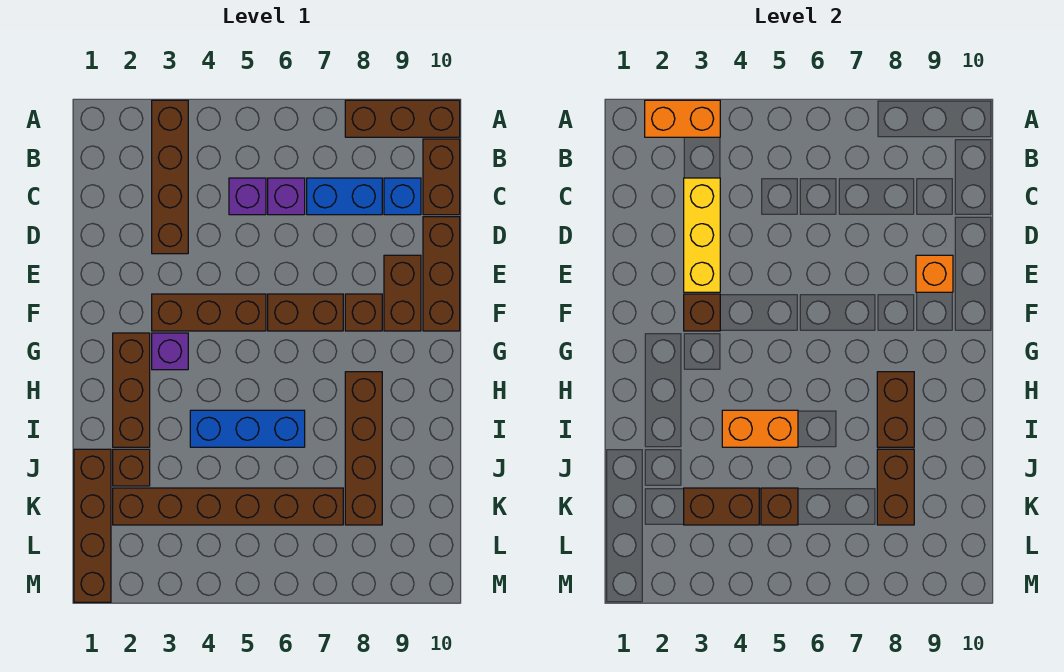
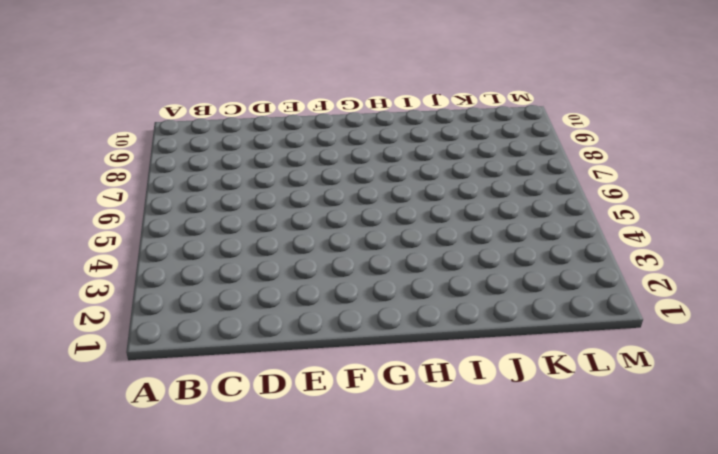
none -> brown 1x4 brick [152,100,188,254]
none -> brown 1x3 brick [345,100,460,137]
none -> brown 1x2 brick [423,139,460,215]

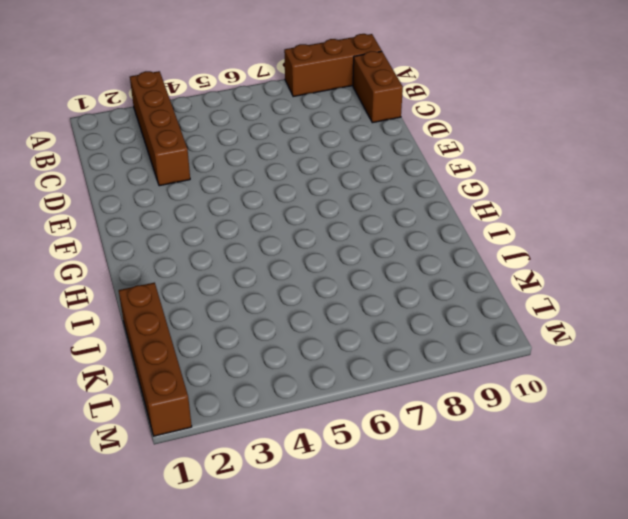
none -> purple 1x1 brick [229,178,266,215]
none -> purple 1x1 brick [268,178,305,215]
none -> blue 1x2 brick [307,178,382,215]

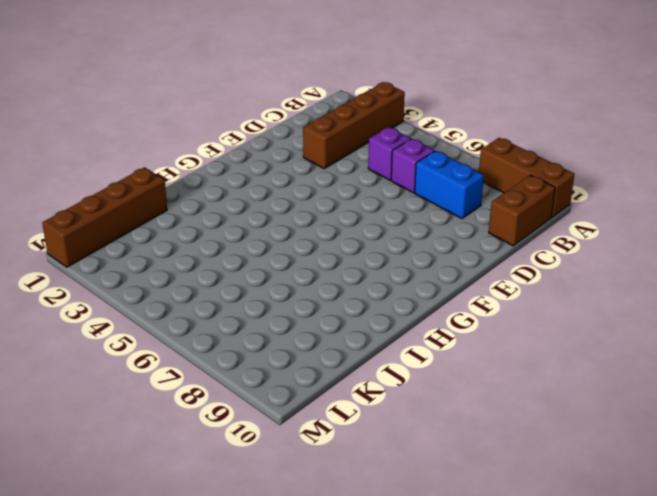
none -> blue 1x1 brick [384,178,421,215]
none -> brown 1x3 brick [423,217,460,331]
none -> brown 1x2 brick [384,255,421,331]

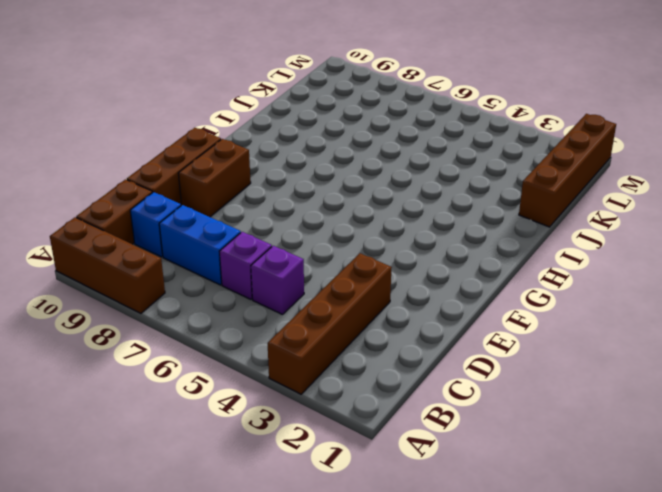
none -> brown 1x3 brick [152,294,266,331]
none -> brown 1x2 brick [268,294,343,331]
none -> brown 1x1 brick [345,294,382,331]

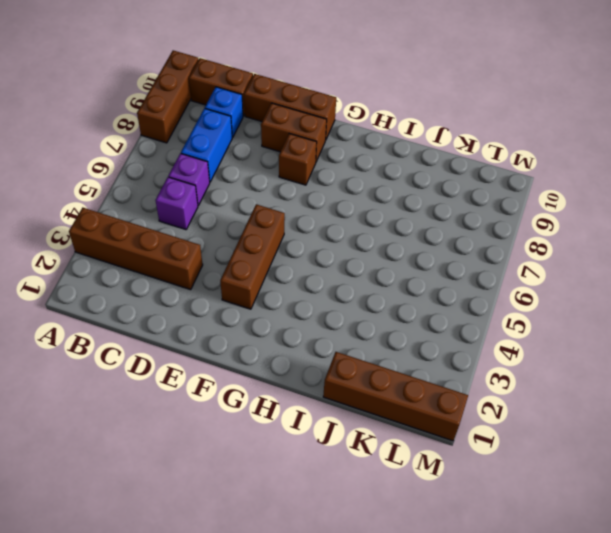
none -> brown 1x2 brick [268,294,343,331]
none -> brown 1x3 brick [113,333,150,447]
none -> purple 1x1 brick [152,333,188,370]

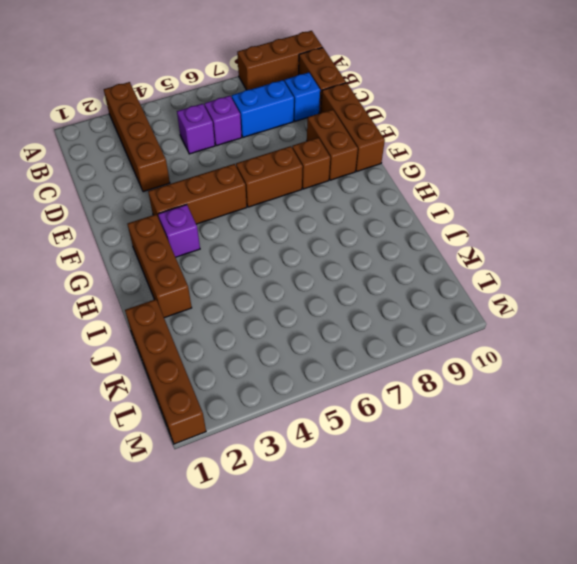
none -> brown 1x4 brick [345,372,382,525]
none -> blue 1x3 brick [190,410,305,447]
none -> brown 1x1 brick [113,449,150,486]

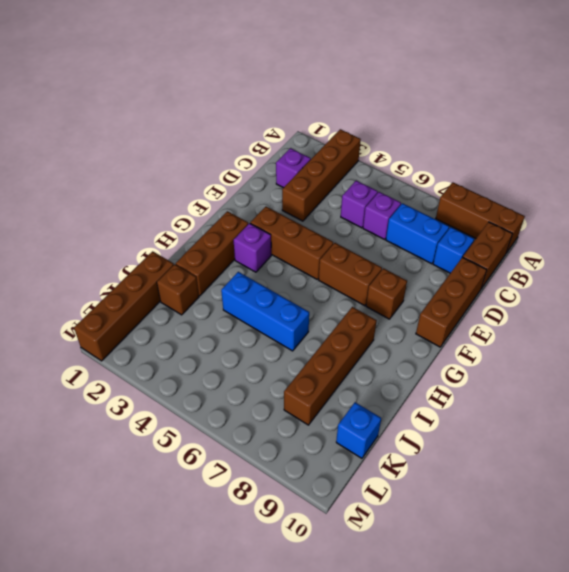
purple 1x1 brick [276,148,311,188] -> none
blue 1x1 brick [336,402,381,458] -> none
none -> brown 1x2 brick [384,255,421,331]
none -> brown 1x6 brick [113,488,343,525]
none -> orange 1x2 brick [645,100,720,137]

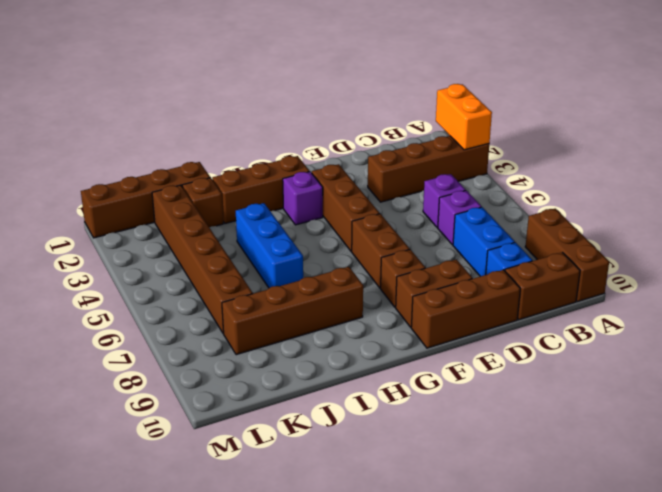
none -> yellow 1x3 brick [684,178,720,292]
none -> orange 1x1 brick [916,255,953,292]
none -> brown 1x1 brick [684,294,720,331]

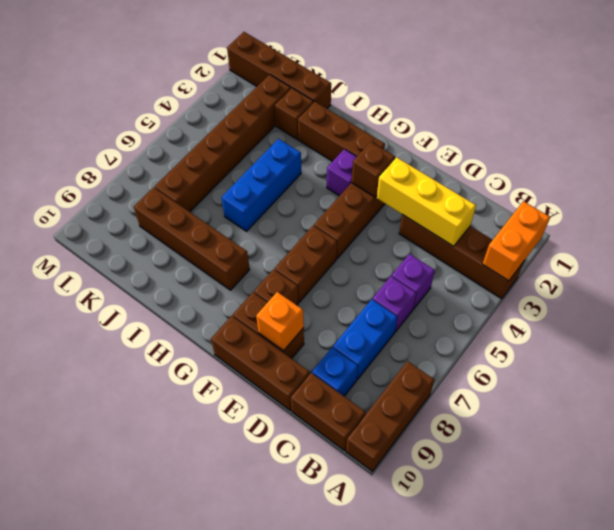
none -> brown 1x2 brick [877,372,914,447]
none -> orange 1x2 brick [722,410,798,447]
none -> brown 1x2 brick [877,449,914,525]

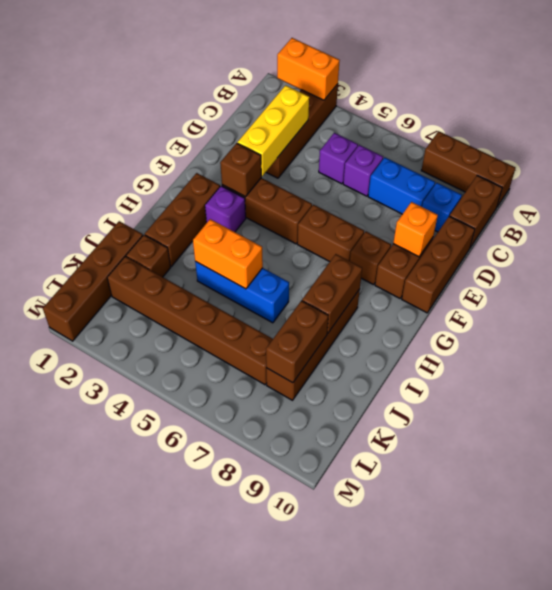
none -> brown 1x2 brick [684,488,759,525]
none -> brown 1x1 brick [761,488,798,525]

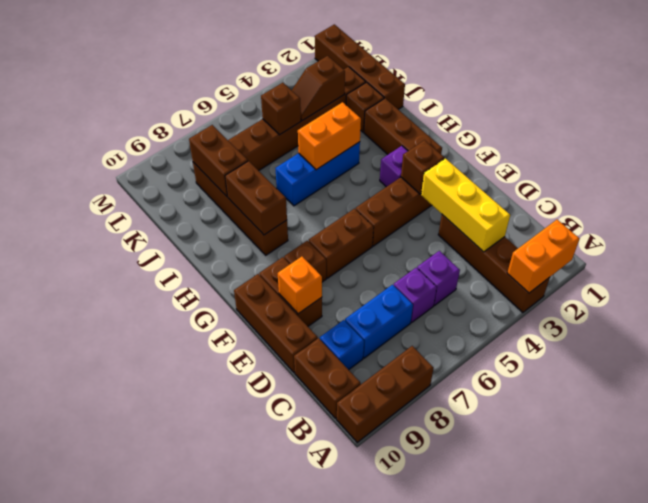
brown 1x2 slope [292,56,345,121] -> brown 1x2 brick [684,488,759,525]

